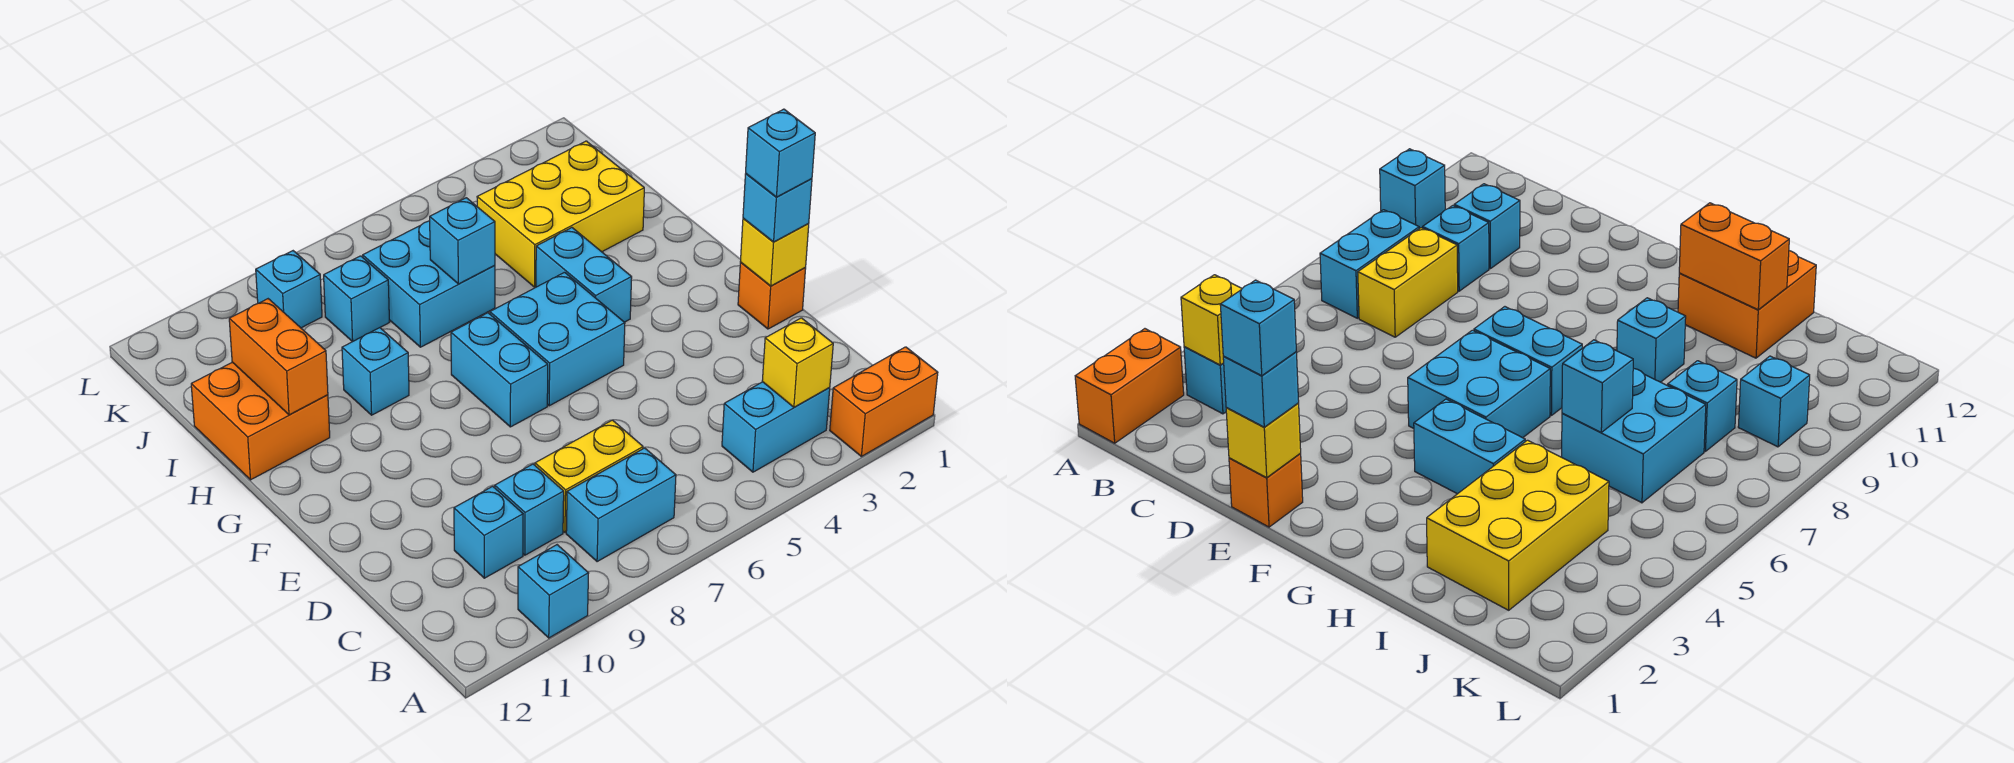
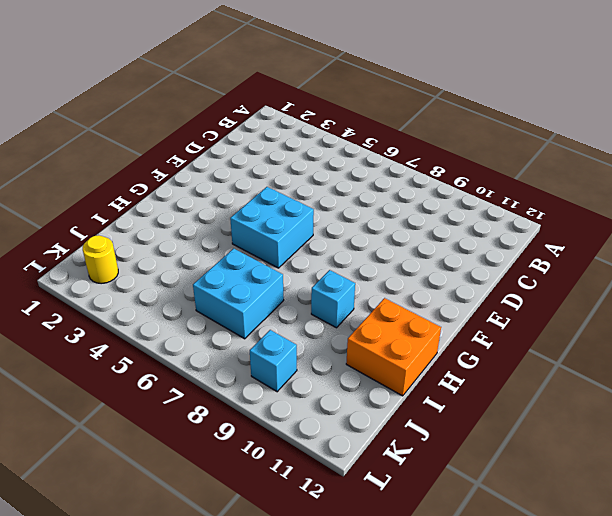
yellow 1x1 round brick [83,235,118,284] -> none
none -> orange 1x2 brick [830,347,938,456]
none -> cyan 1x1 brick [518,545,589,638]
none -> cyan 1x2 brick [722,382,830,472]

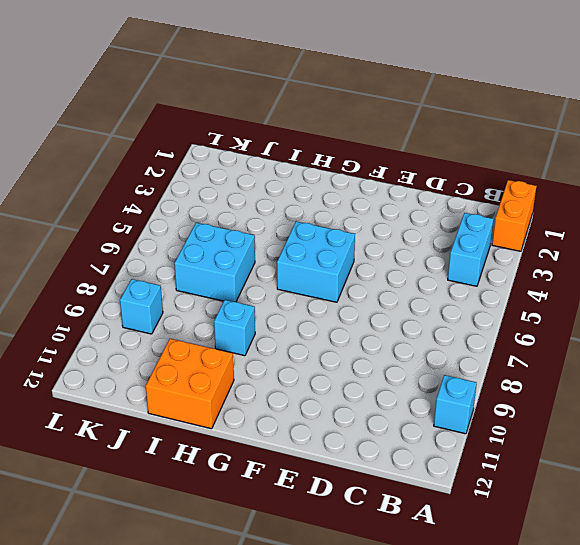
none -> cyan 1x2 brick [566,448,676,562]
none -> yellow 1x2 brick [535,420,643,533]
none -> cyan 1x1 brick [495,464,564,555]

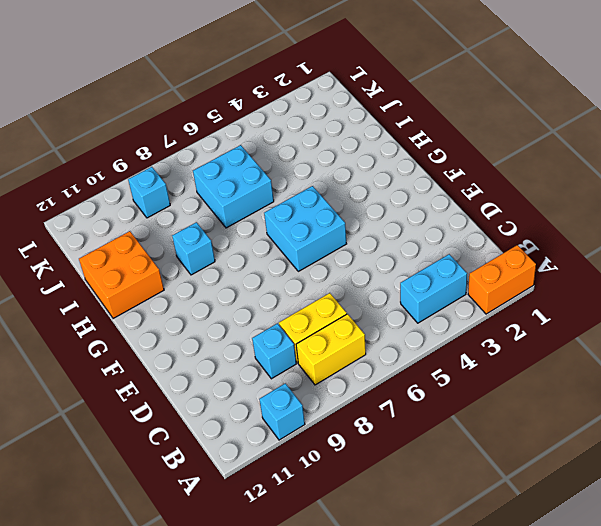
yellow 1x2 brick [296,314,366,385] -> cyan 1x2 brick [566,448,676,562]
none -> cyan 1x1 brick [454,486,523,578]
none -> orange 1x1 brick [738,263,806,329]
none -> cyan 1x2 brick [451,313,548,427]

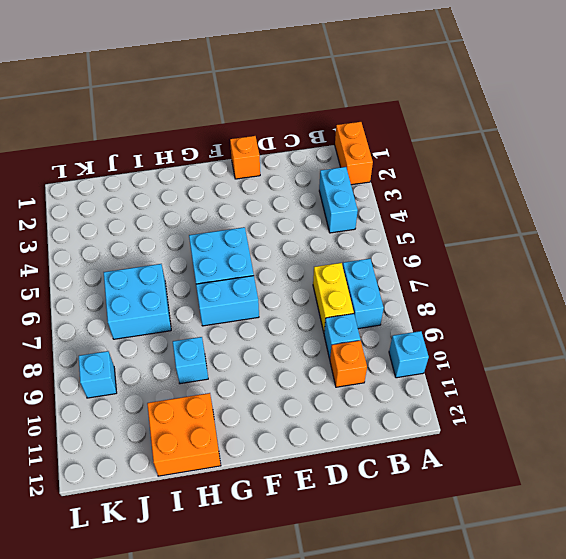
orange 1x1 brick [330,340,367,387] -> cyan 1x1 brick [454,486,523,578]
none -> cyan 1x2 brick [536,228,632,322]
none -> yellow 2x3 brick [477,141,644,287]
none -> cyan 1x1 brick [324,256,389,342]

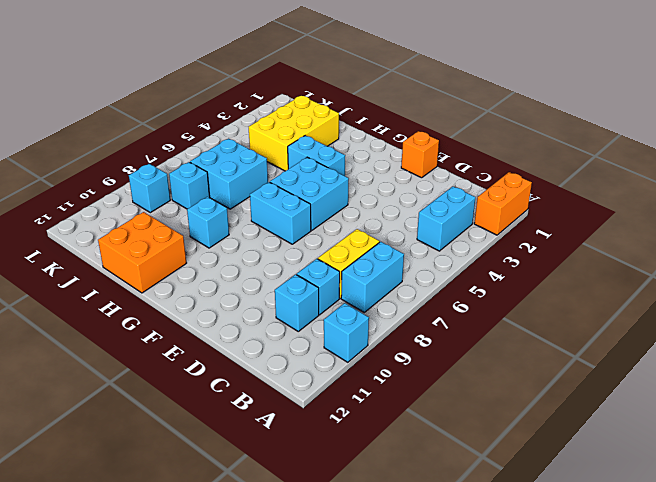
none -> yellow 1x1 brick [762,318,833,407]
none -> yellow 1x1 brick [740,218,809,286]
none -> orange 1x2 brick [229,299,328,415]

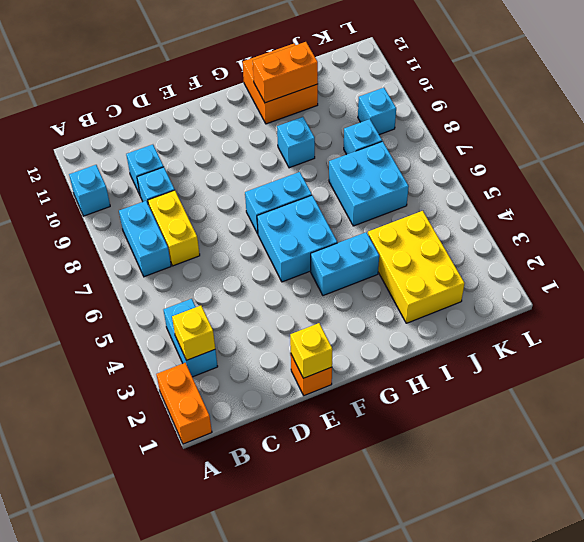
none -> cyan 1x1 brick [430,198,495,284]
none -> cyan 1x1 brick [743,174,812,242]
none -> cyan 1x1 brick [746,109,815,197]

